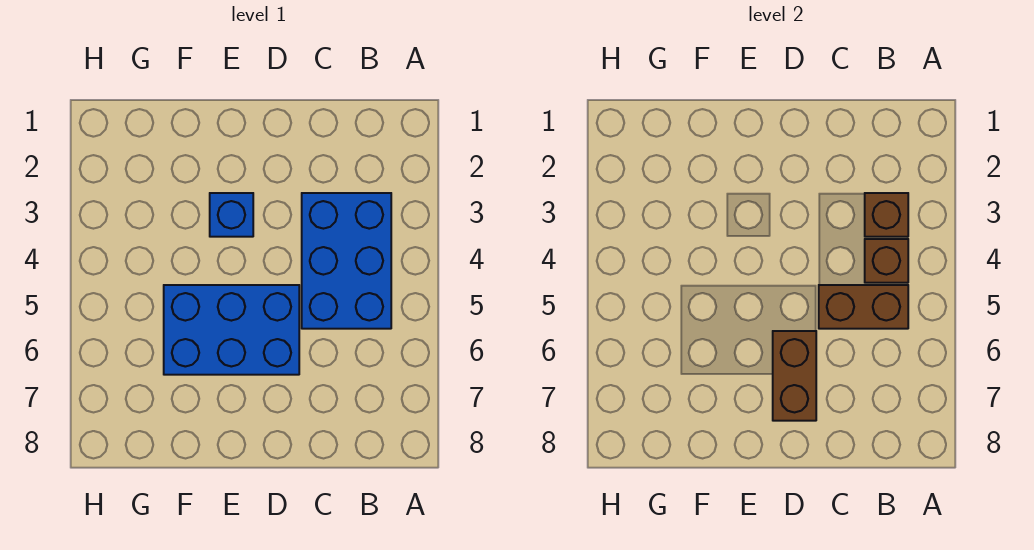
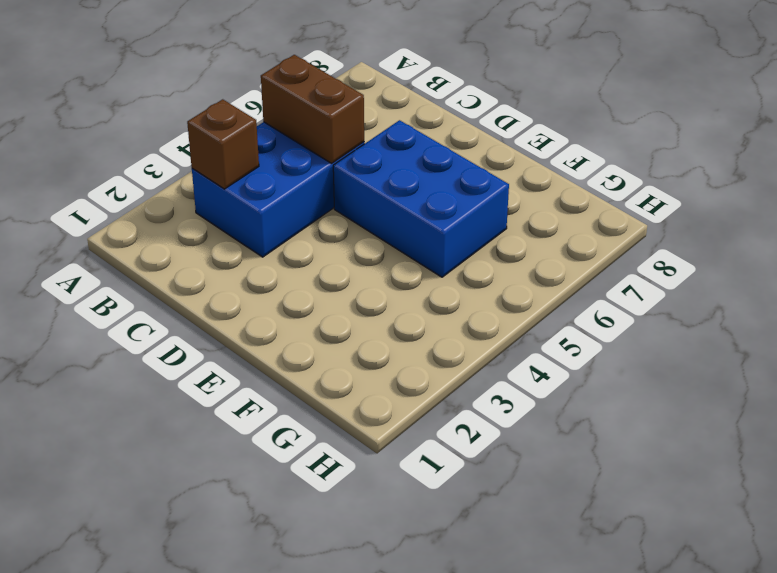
none -> blue 1x1 brick [210,193,253,237]
none -> brown 1x1 brick [865,239,908,283]

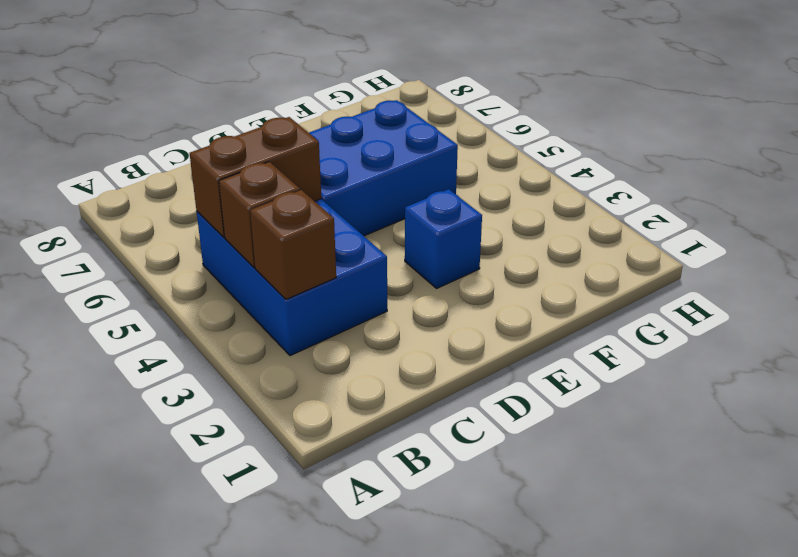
none -> brown 1x2 brick [773,331,816,421]

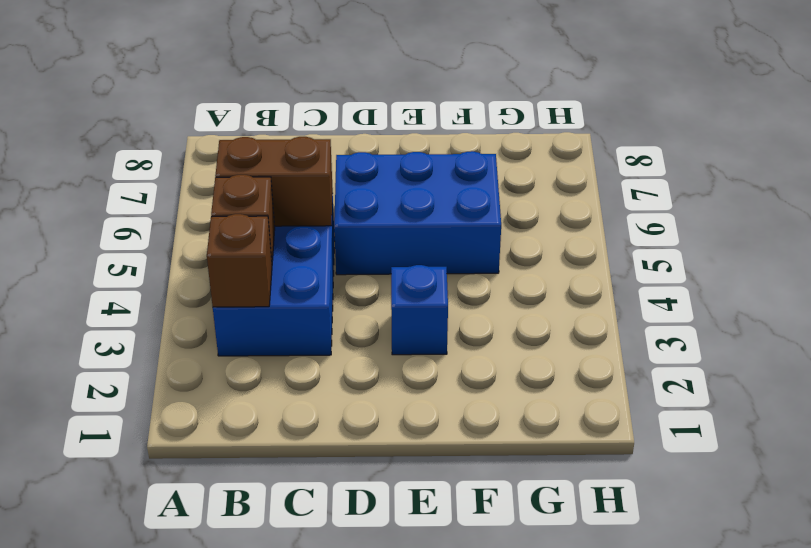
none -> brown 1x2 brick [773,331,816,421]

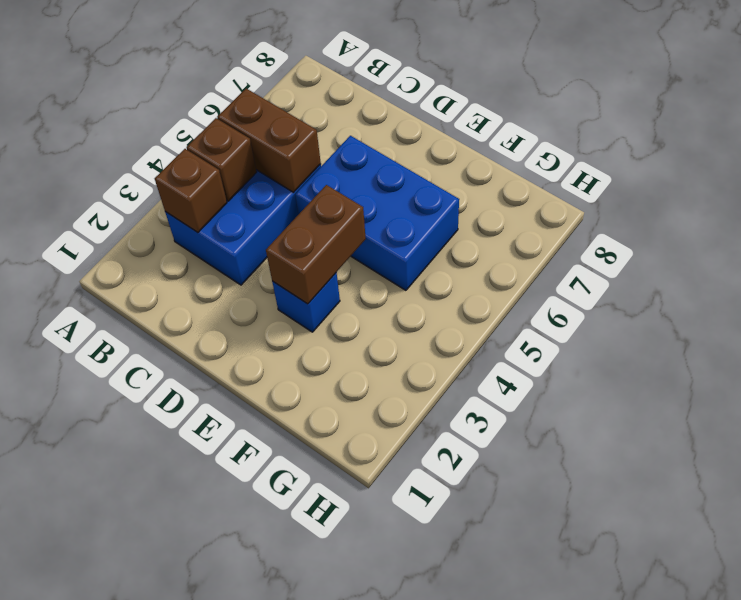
brown 1x2 brick [266,185,366,304] -> brown 1x2 brick moved to [773,331,816,421]

